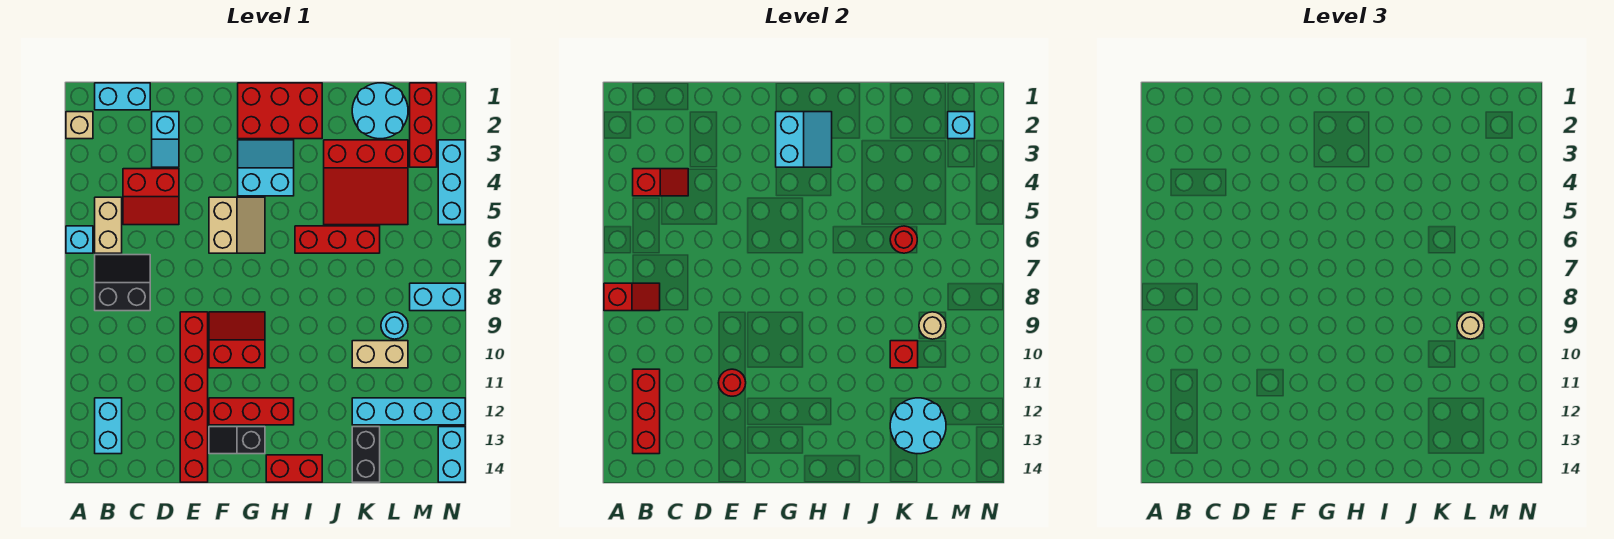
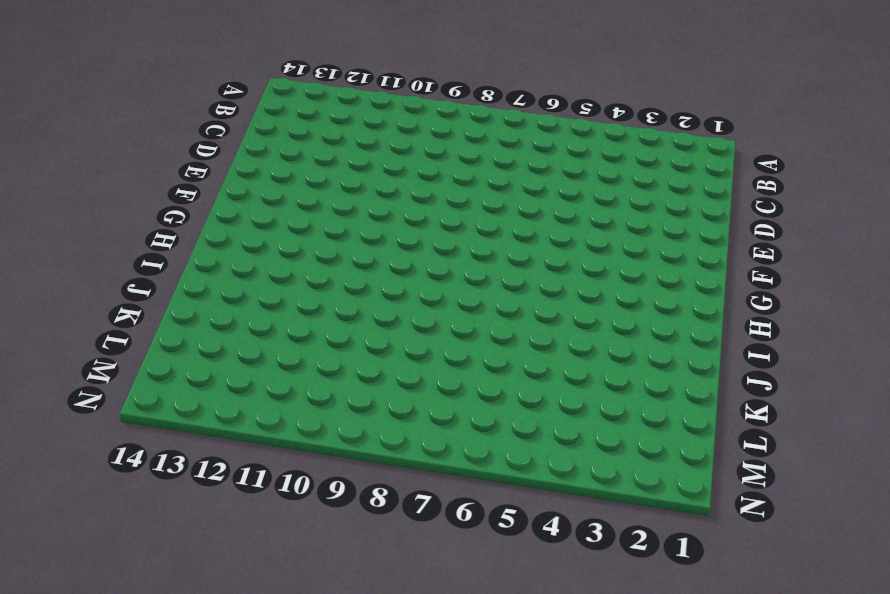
none -> tan 1x1 brick [66,112,93,139]
none -> cyan 1x1 brick [66,226,93,253]
none -> cyan 1x2 brick [95,83,150,110]
none -> tan 1x2 brick [95,197,122,253]

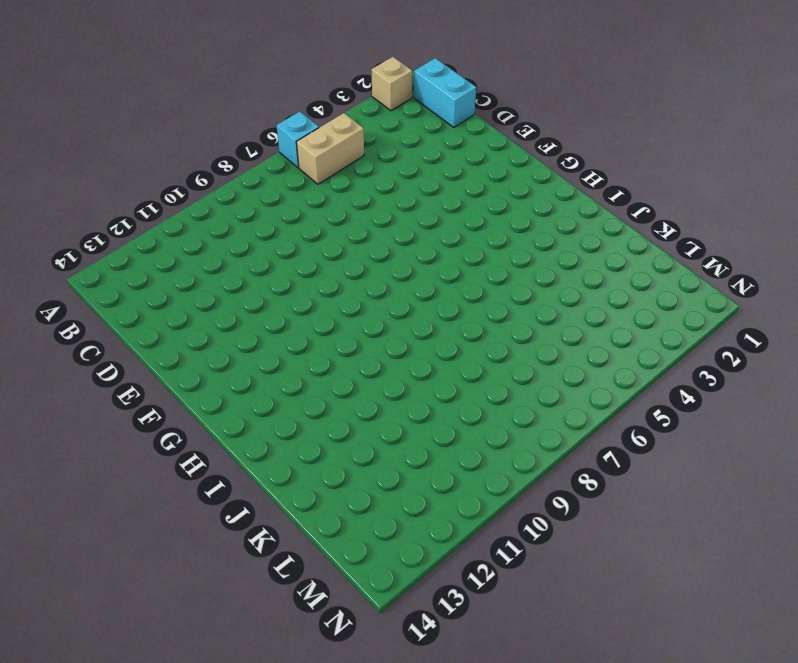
none -> black 2x2 slope [95,255,150,311]
none -> cyan 1x2 brick [95,398,122,454]
none -> red 2x2 slope [123,169,179,225]
none -> cyan 1x2 slope [152,112,179,167]

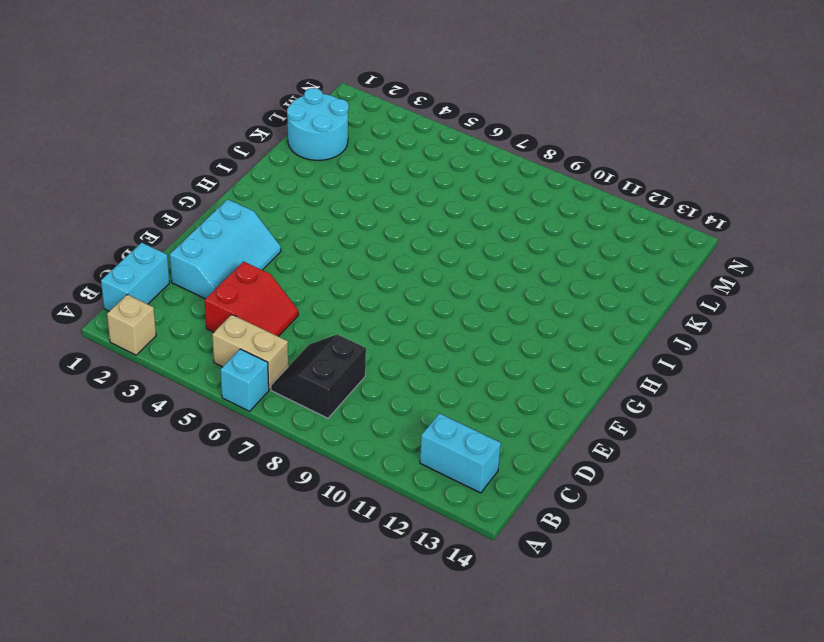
cyan 2x3 slope [170,199,281,299] -> cyan 1x2 slope [152,112,179,167]
none -> red 1x6 brick [180,312,208,482]
none -> tan 2x2 slope [209,197,265,253]
none -> red 2x2 slope [209,312,265,368]
none -> red 1x3 brick [209,398,294,425]

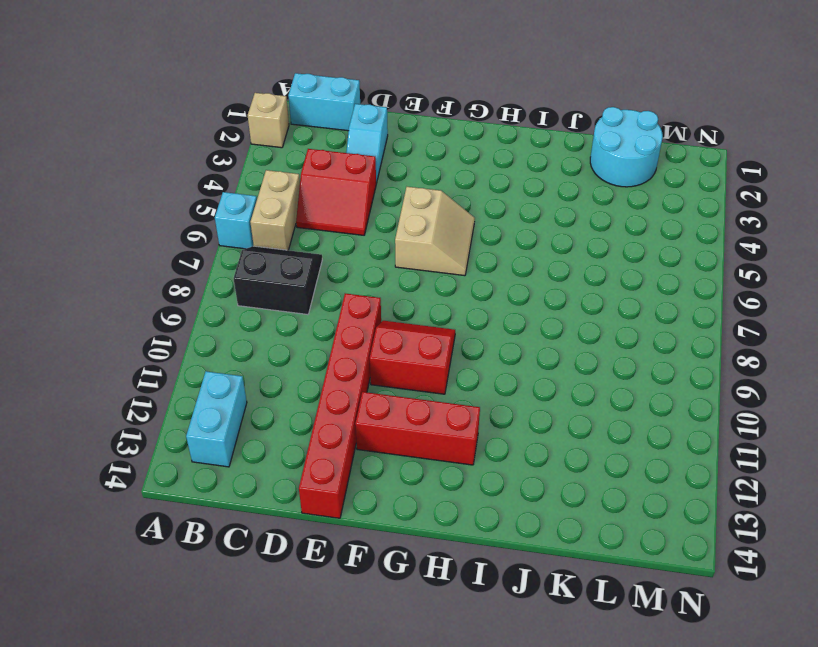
none -> black 1x2 slope [209,427,265,454]
none -> red 2x3 brick [238,83,322,139]
none -> cyan 2x2 slope [238,140,294,196]
none -> red 1x2 brick [266,455,322,482]

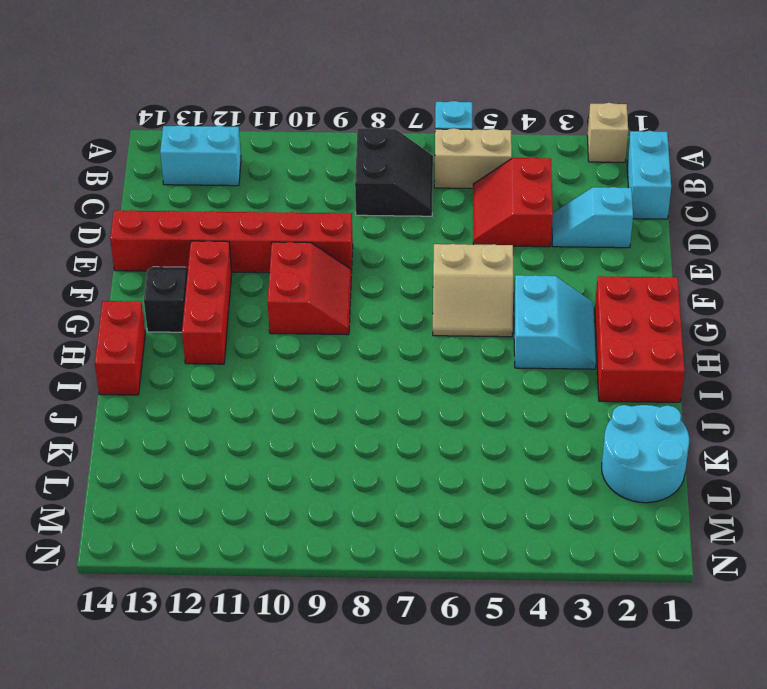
none -> red 1x3 brick [295,226,380,253]
none -> red 3x3 slope [324,140,408,225]
none -> tan 1x2 brick [352,341,408,368]
none -> cyan 1x4 brick [352,398,465,425]

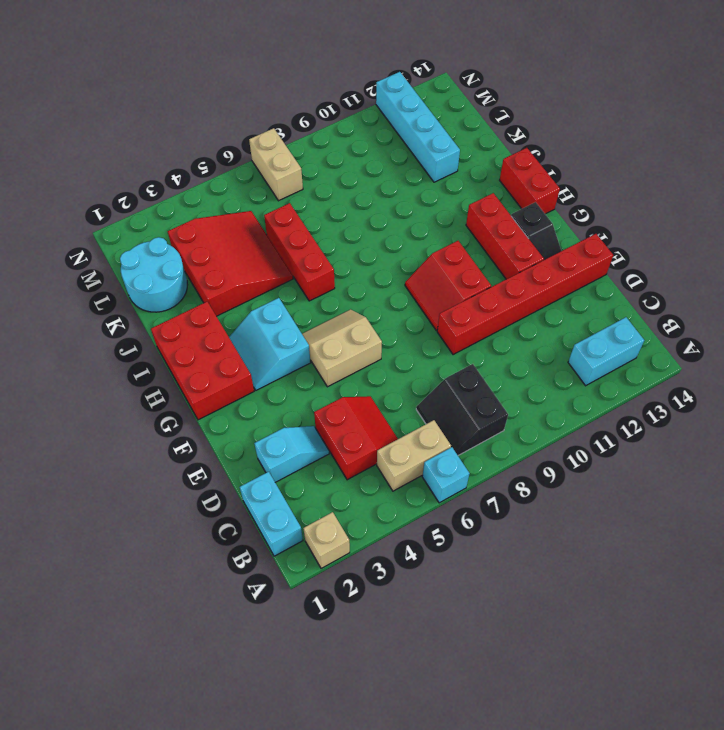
tan 1x2 brick [249,128,303,201] -> tan 1x2 brick moved to [352,341,408,368]
none -> black 1x2 brick [352,427,380,482]
none -> cyan 1x1 round brick [381,312,408,339]
none -> red 1x3 brick [410,83,437,167]
none -> cyan 1x2 brick [410,283,465,311]

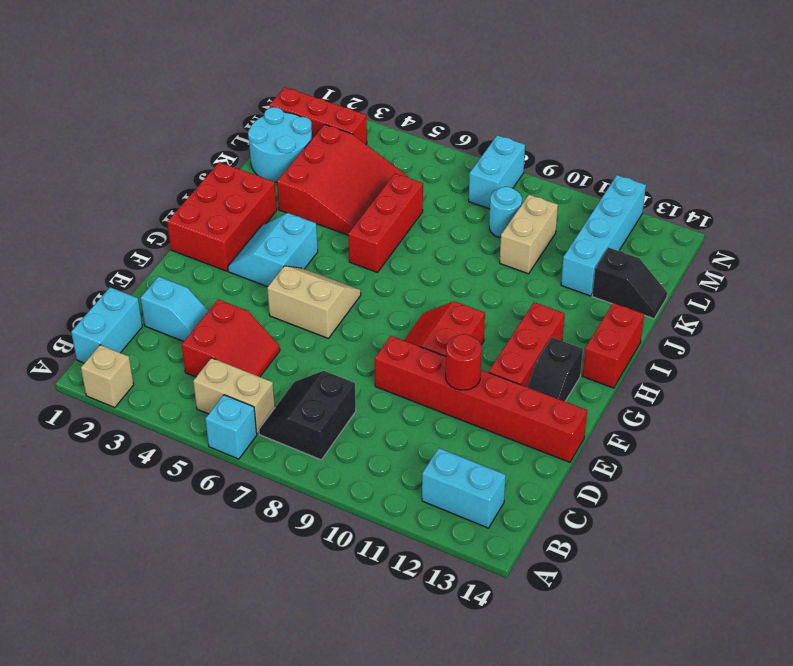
black 1x2 slope [592,248,667,319] -> black 1x2 brick [352,427,380,482]
none -> cyan 1x3 brick [438,140,465,225]
none -> cyan 1x2 brick [438,427,465,482]
none -> red 1x2 slope [604,283,660,311]
none -> red 1x2 slope [633,169,688,196]

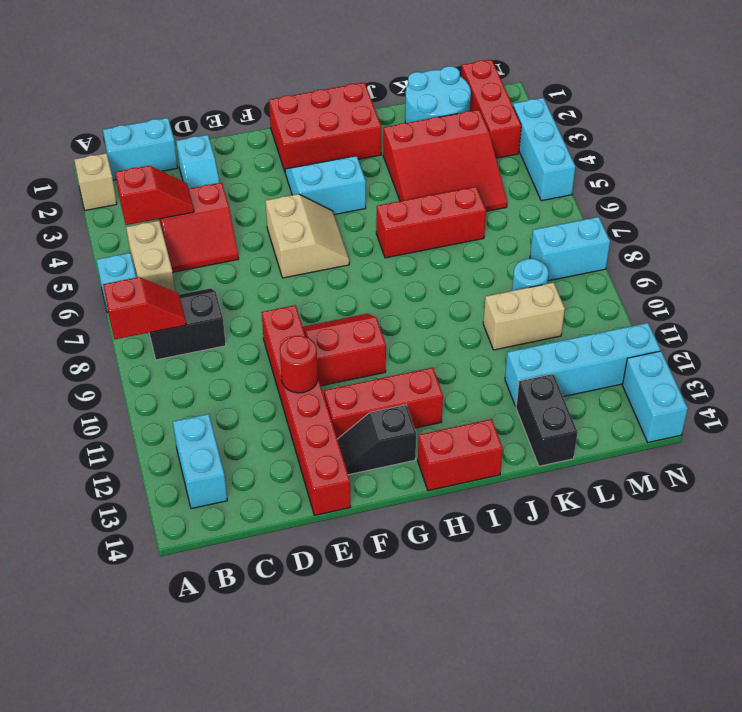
none -> red 1x3 brick [633,369,660,454]
none -> cyan 2x2 slope [776,112,832,167]
none -> red 1x1 round brick [890,226,917,253]
none -> red 1x1 brick [890,341,918,368]

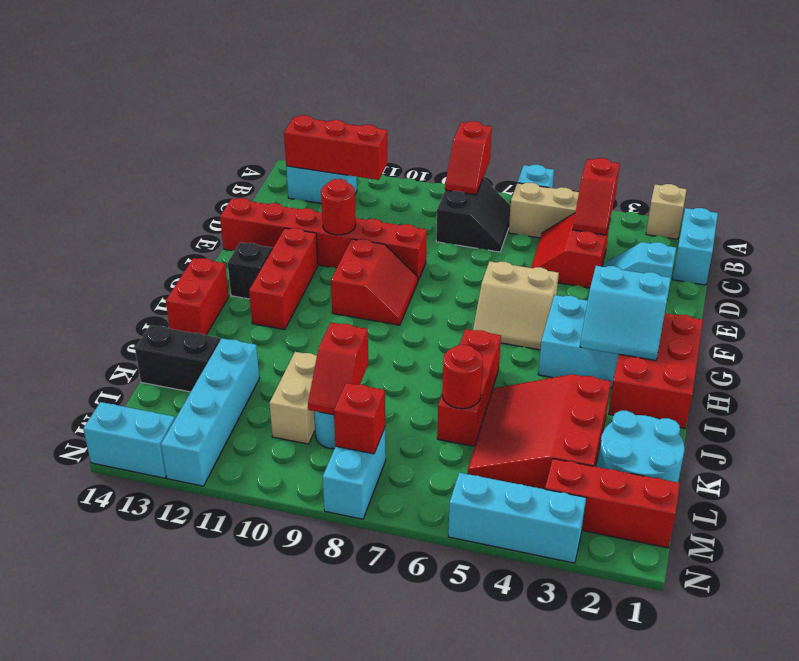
red 1x2 slope [308,323,368,415] -> tan 1x1 round brick [919,312,946,339]
red 1x1 brick [334,383,385,454] -> red 1x1 brick moved to [890,341,918,368]
none -> cyan 2x2 round brick [890,398,946,454]
none -> cyan 1x1 brick [948,112,975,139]
none -> tan 1x1 round brick [1457,312,1484,339]

